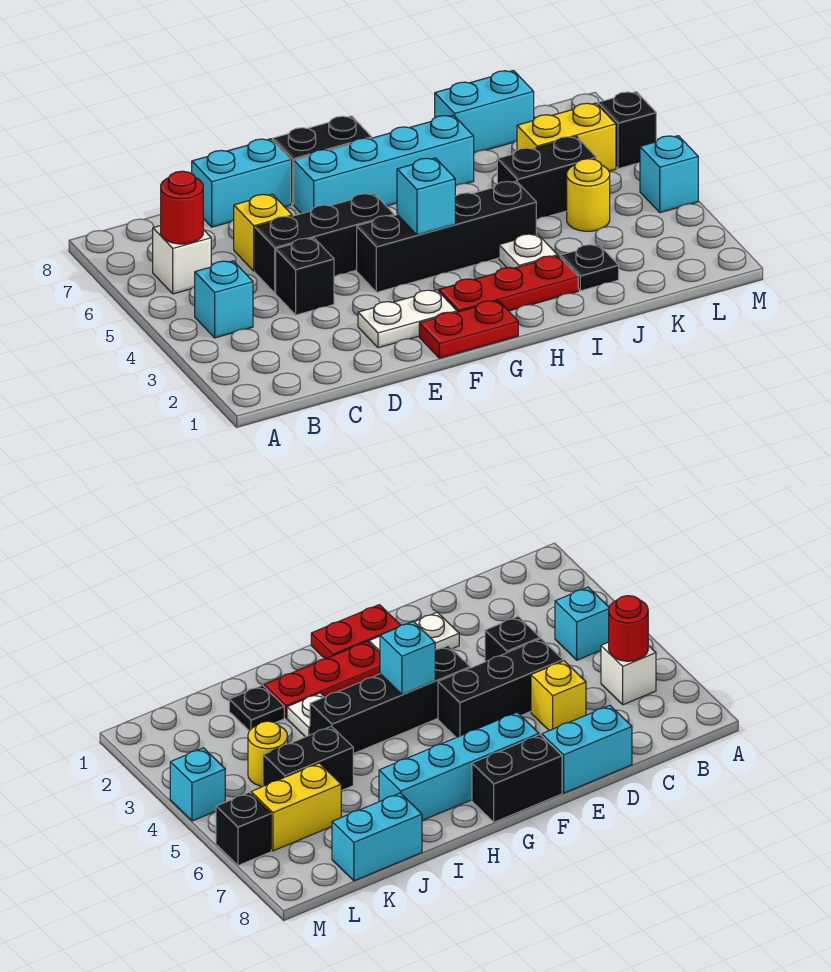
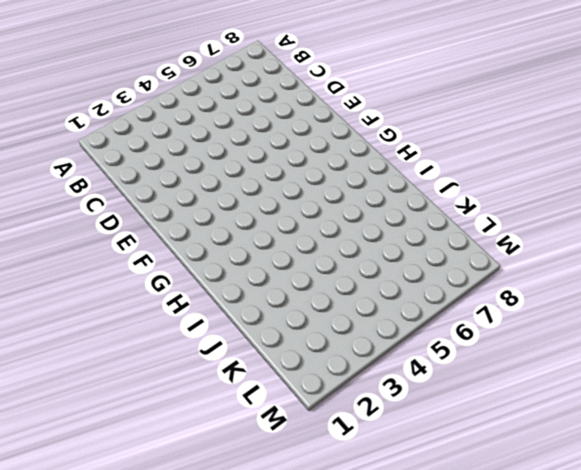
none -> cyan 1x1 brick [195,261,253,338]
none -> white 1x1 brick [153,225,211,294]
none -> black 1x1 brick [276,238,334,315]

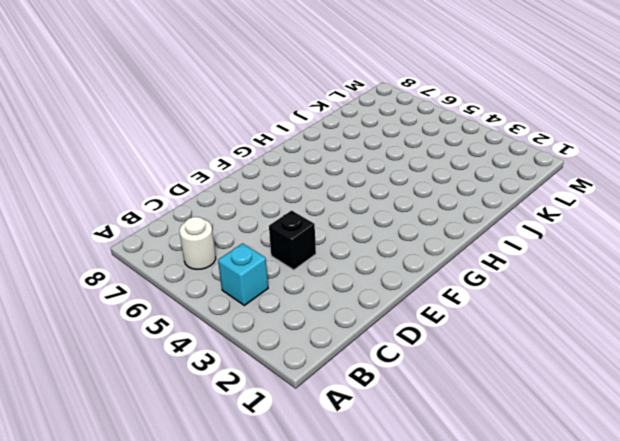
white 1x1 round brick [179,217,216,270] -> white 1x1 brick [153,225,211,294]
none -> black 1x3 brick [255,193,394,293]
none -> yellow 1x1 brick [234,194,292,271]
none -> cyan 1x2 brick [192,139,291,227]

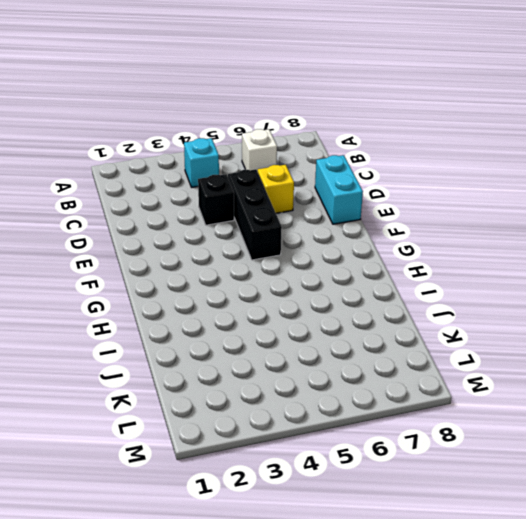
none -> white 1x2 plate [358,290,457,348]
none -> red 1x2 plate [419,301,518,358]
none -> black 1x4 brick [357,181,536,292]

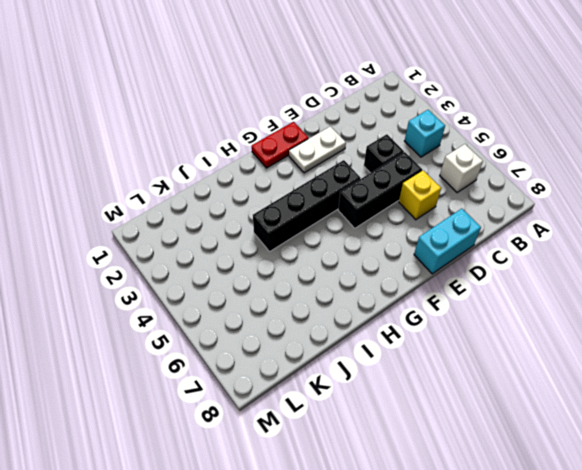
none -> cyan 1x4 brick [294,115,474,214]
none -> black 1x2 brick [273,116,372,204]
none -> red 1x3 plate [439,256,578,312]

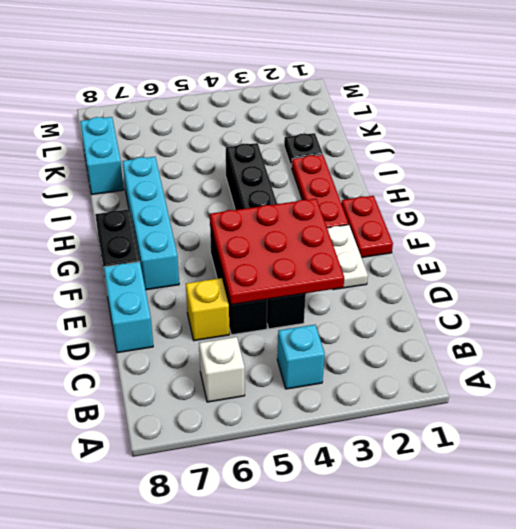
red 3x3 plate [210,199,344,305] -> none
none -> white 1x1 plate [499,234,557,268]
none -> black 1x2 brick [497,136,596,219]
none -> yellow 1x1 round brick [567,159,610,231]

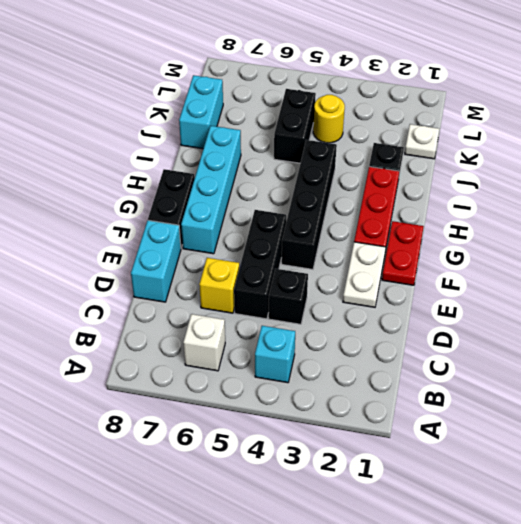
white 1x1 plate [405,124,439,159] -> white 1x1 plate moved to [499,234,557,268]
none -> yellow 1x2 brick [517,103,616,171]
none -> cyan 1x1 brick [640,136,698,213]
none -> black 1x1 brick [598,92,656,169]

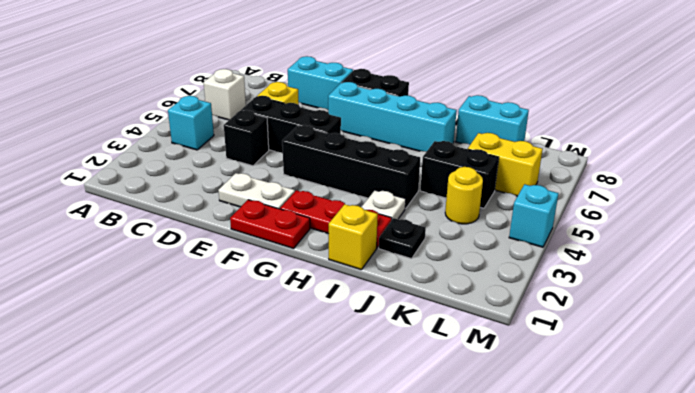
yellow 1x1 brick [329,204,378,270] -> none
none -> black 1x1 brick [598,92,656,169]
none -> red 1x1 round brick [161,171,203,244]
none -> cyan 1x1 brick [397,158,455,235]

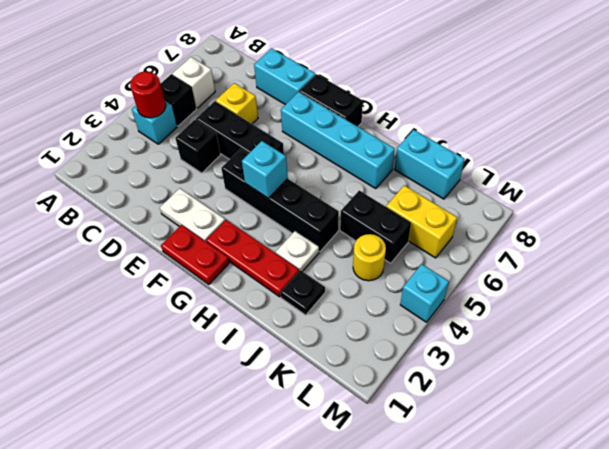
red 1x1 round brick [130,72,166,118] -> red 1x1 round brick moved to [161,171,203,244]
black 1x1 brick [161,74,196,126] -> black 1x1 brick moved to [598,92,656,169]

